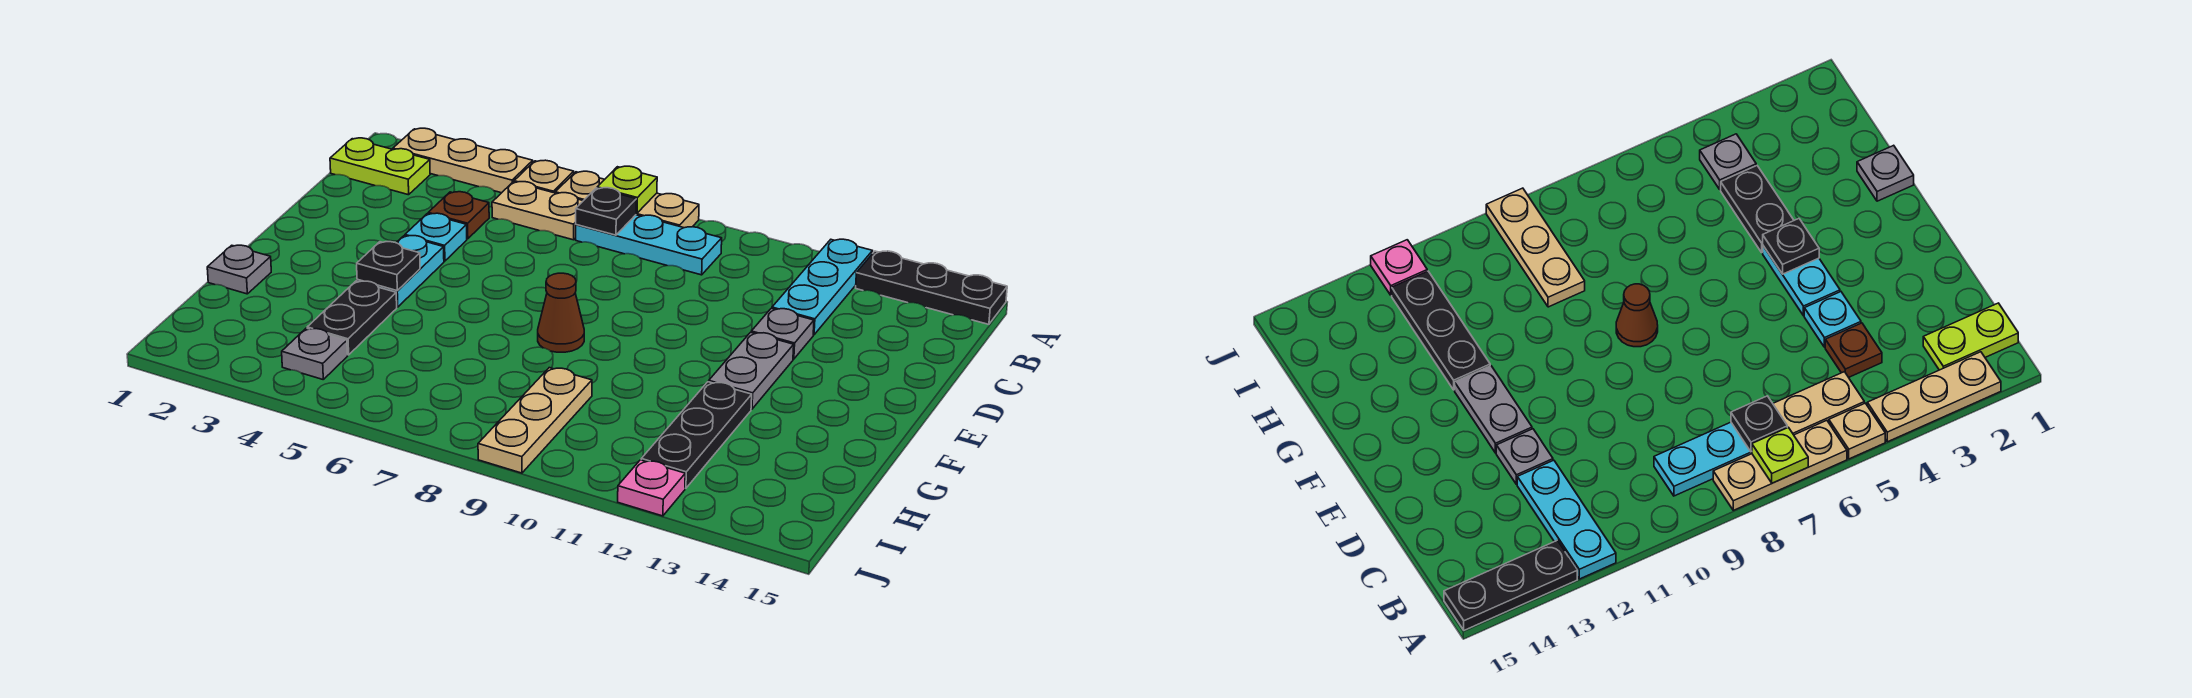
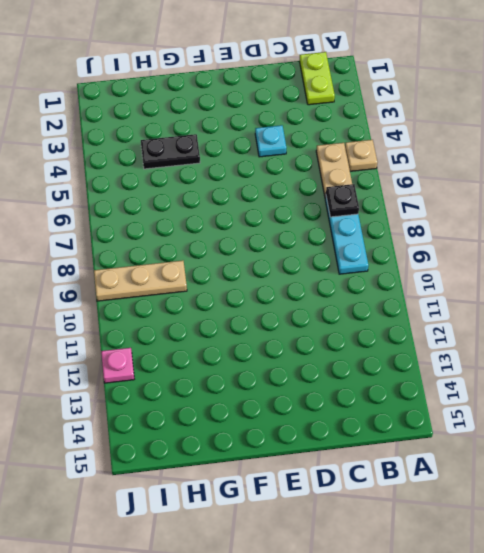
none -> tan 1x3 plate [393,128,533,193]
none -> tan 1x3 plate [555,171,699,228]
none -> cyan 1x3 plate [772,239,872,335]

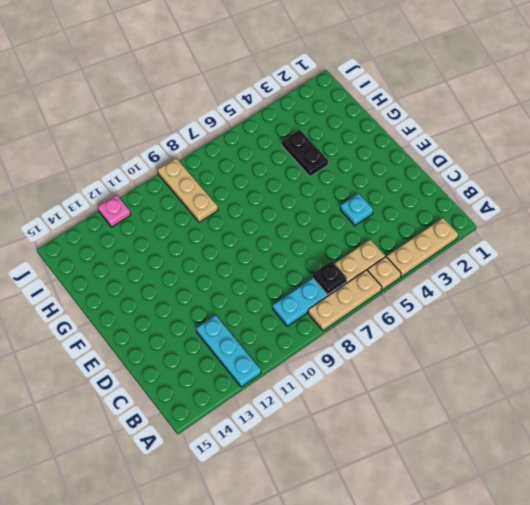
none -> black 1x3 plate [856,251,1007,324]
none -> lime 1x2 plate [330,138,430,195]
none -> brown 1x1 plate [428,192,489,239]

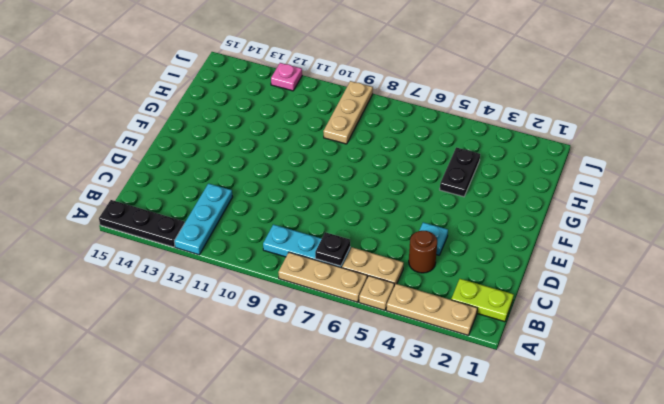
brown 1x1 round brick [409,231,437,273] -> brown 1x1 plate [428,192,489,239]
none -> grey 1x1 plate [751,308,814,359]
none -> cyan 1x2 plate [357,236,444,307]
none -> grey 1x2 plate [708,332,794,409]

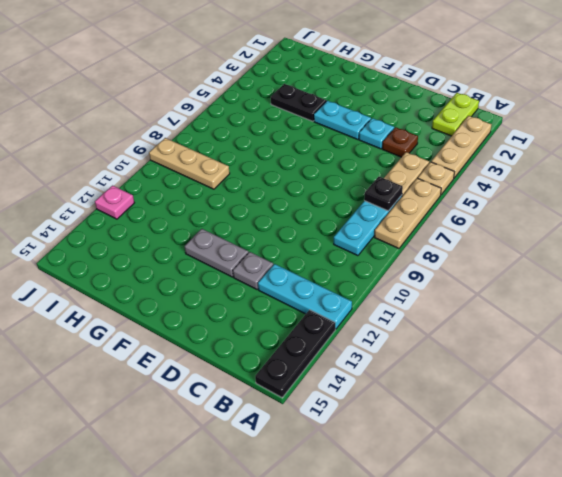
none -> brown 1x1 cone [538,273,584,352]
none -> grey 1x1 plate [207,245,271,294]
none -> black 1x3 plate [641,382,752,488]

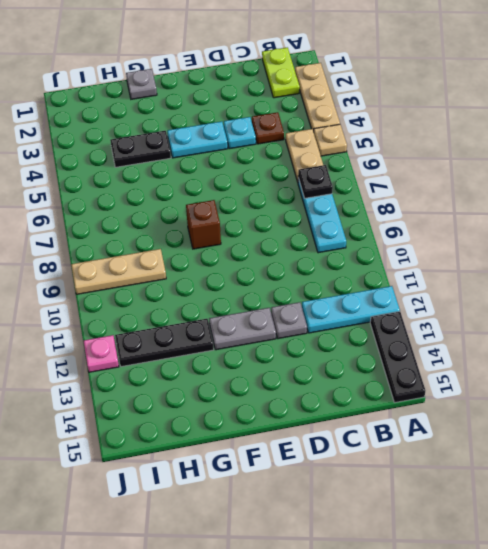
brown 1x1 brick [186,200,221,249] -> brown 1x1 cone [538,273,584,352]
none -> tan 1x3 plate [555,171,699,228]
none -> grey 1x1 plate [282,328,348,379]
none -> lime 1x1 plate [597,166,657,213]

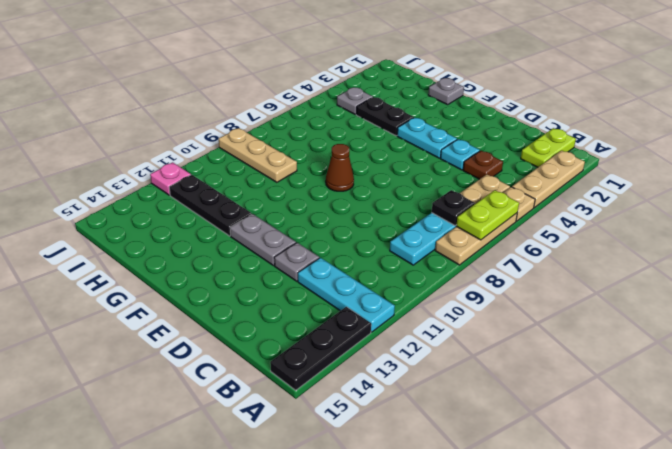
lime 1x2 plate [456,190,519,240] -> lime 1x1 plate [597,166,657,213]
none -> black 1x1 plate [357,242,420,291]

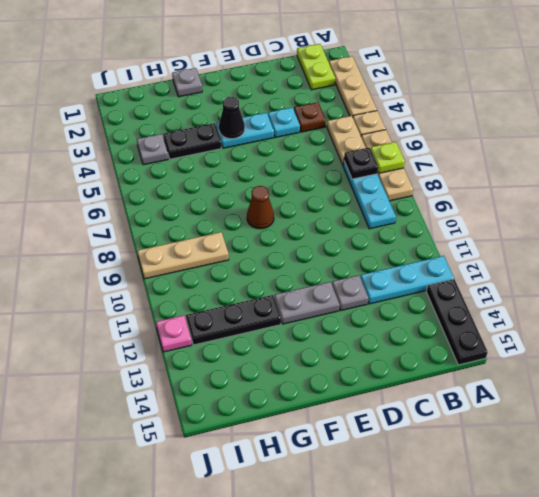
black 1x1 cone [219,97,245,139] -> black 1x1 plate [357,242,420,291]

